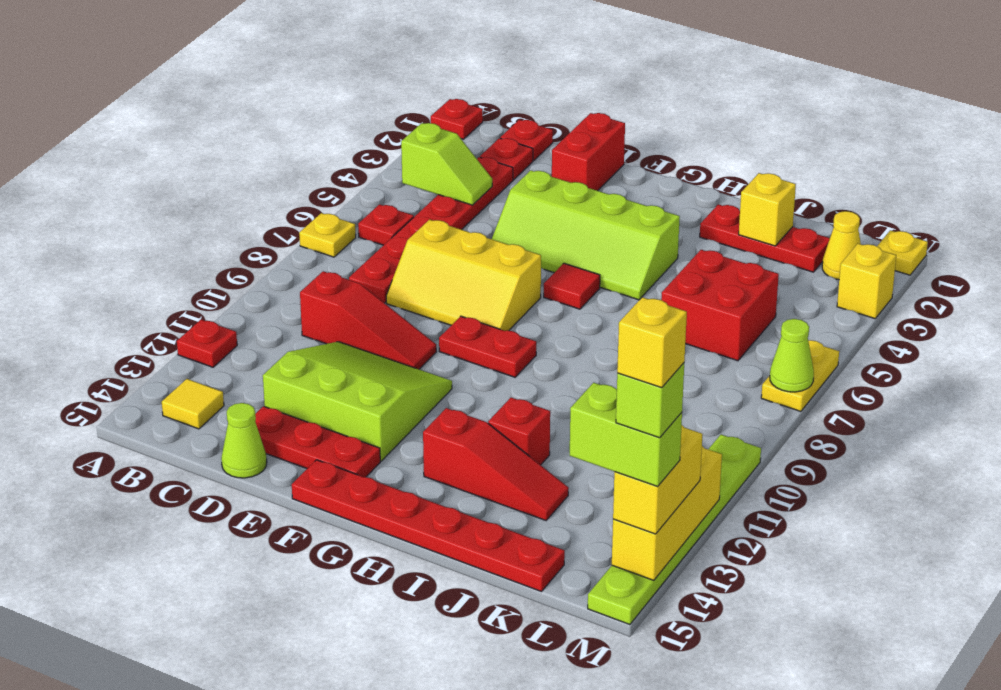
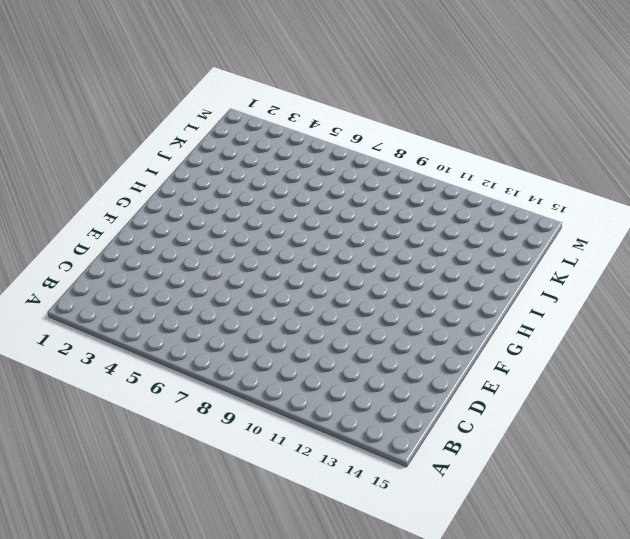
none -> red 1x1 plate [431,99,483,139]
none -> yellow 1x1 plate [299,213,356,257]
none -> red 1x1 plate [177,319,237,367]
none -> red 1x1 plate [358,204,414,245]

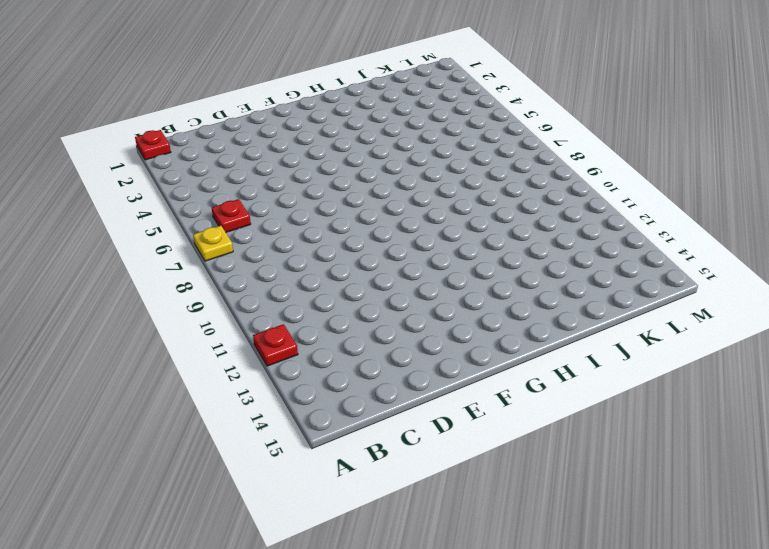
none -> yellow 1x1 tile [162,379,224,429]
none -> red 1x1 plate [500,120,553,161]
none -> red 1x1 plate [480,138,533,180]
none -> red 1x6 plate [349,157,513,303]

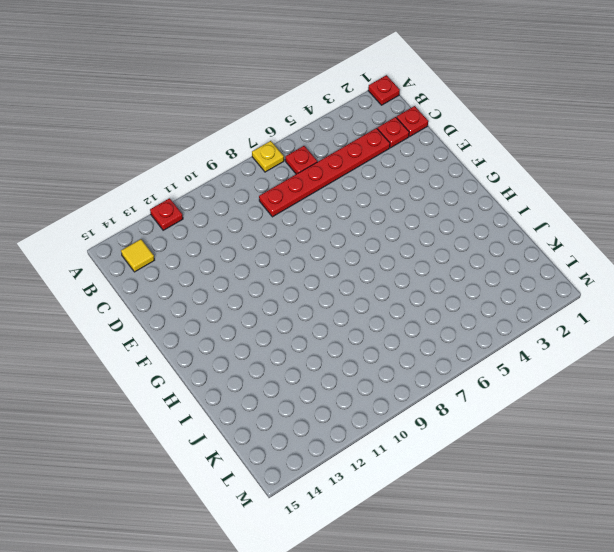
none -> red 1x3 slope [300,271,436,369]
none -> yellow 2x3 slope [386,220,541,331]
none -> lime 3x3 slope [263,342,452,461]
none -> red 1x3 plate [255,406,380,477]

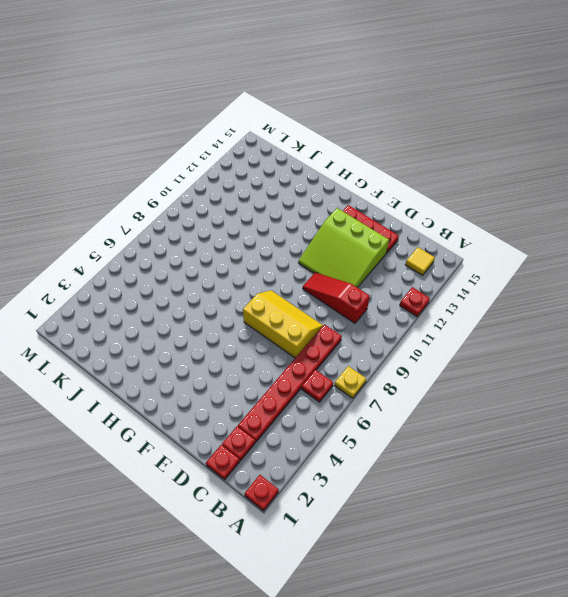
none -> lime 1x1 cone [221,403,267,478]
none -> red 1x2 brick [552,113,625,191]
none -> lime 2x4 slope [492,170,680,300]
none -> red 1x2 plate [439,316,536,377]

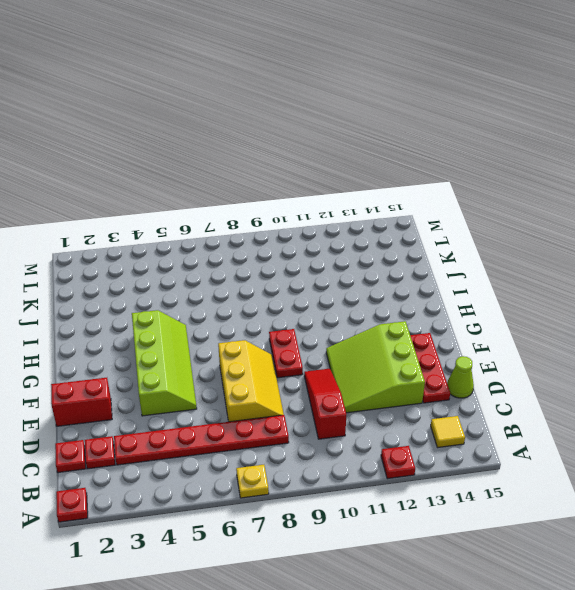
none -> red 1x1 plate [358,204,414,245]
none -> red 1x6 plate [292,460,565,592]
none -> red 1x1 tile [544,263,600,309]
none -> red 1x3 slope [423,408,569,520]

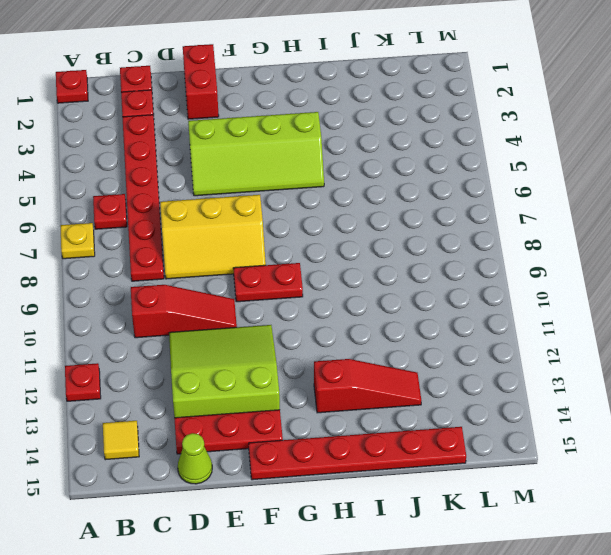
none -> red 1x1 tile [544,263,600,309]
none -> red 1x3 plate [700,204,830,272]
none -> red 1x1 brick [488,397,550,465]
none -> red 2x2 brick [661,250,779,361]

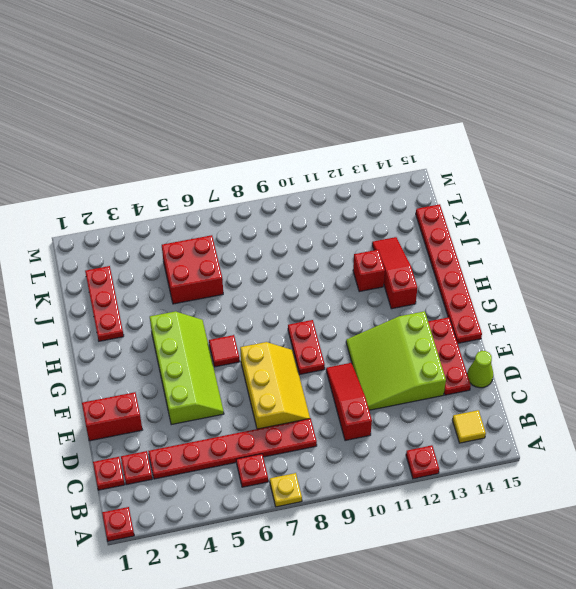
none -> yellow 1x1 cone [822,211,861,280]
none -> yellow 1x1 plate [877,230,928,275]
none -> yellow 1x1 brick [837,244,896,319]
none -> yellow 1x2 plate [761,340,839,411]

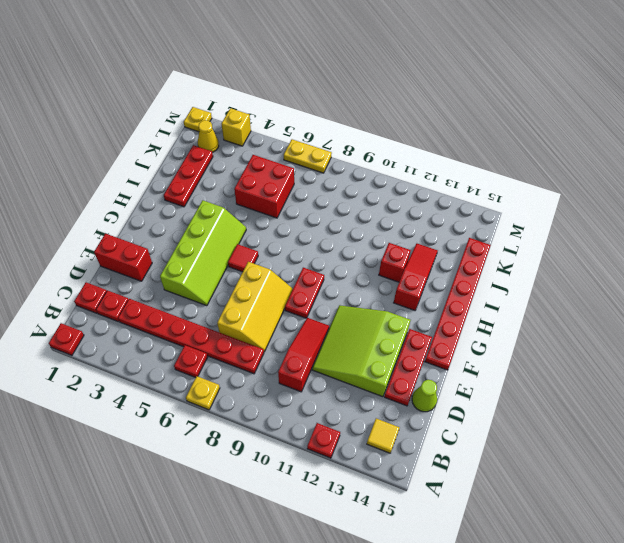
none -> lime 1x6 plate [588,435,761,625]
none -> lime 1x2 slope [401,123,492,205]
none -> yellow 1x1 brick [739,173,796,246]
none -> lime 1x1 cone [770,319,814,392]

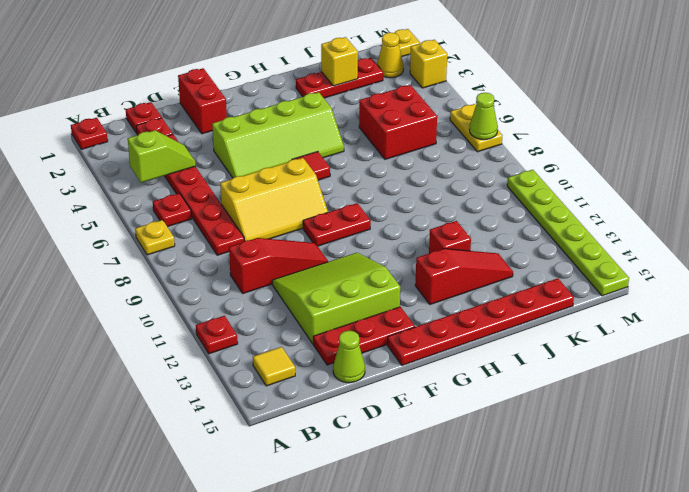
none -> yellow 1x3 brick [612,446,722,580]
none -> yellow 1x2 brick [613,425,703,534]
none -> lime 1x2 brick [570,383,682,486]
none -> lime 1x1 brick [616,363,684,438]

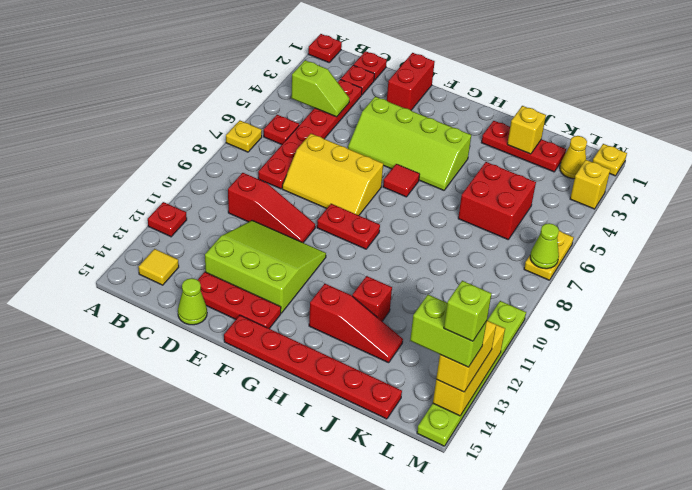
none -> yellow 1x1 brick [617,297,687,388]

